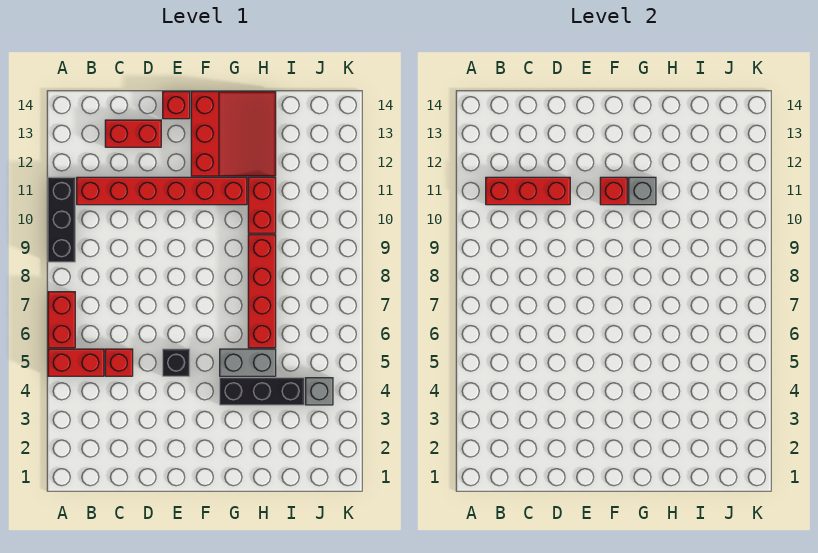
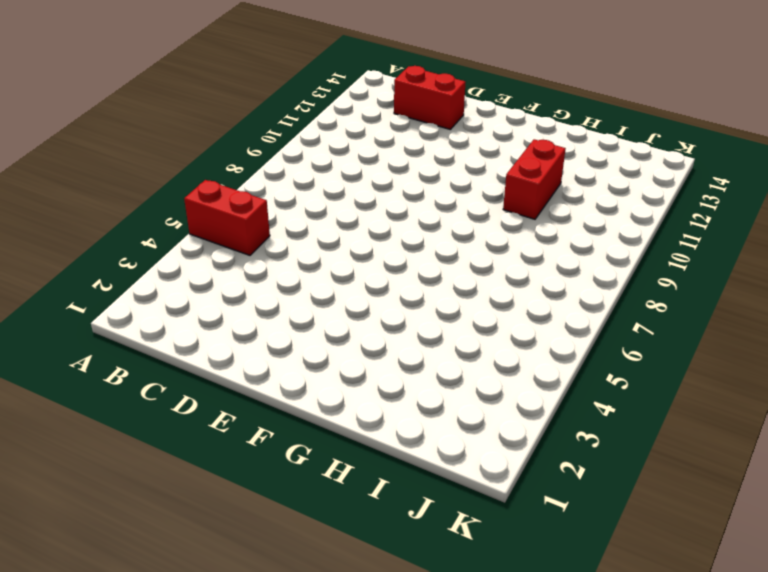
none -> red 1x2 brick [48,292,75,348]
none -> black 1x3 brick [48,177,75,262]
none -> red 1x6 brick [77,177,247,205]

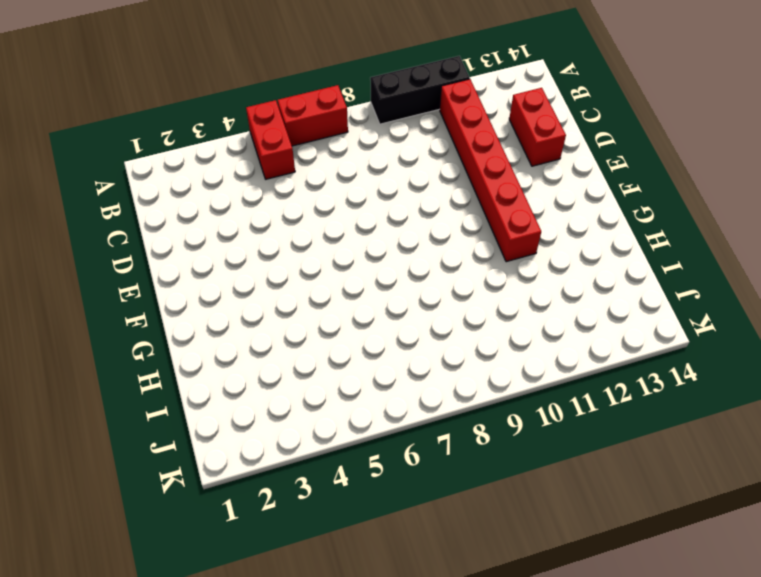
none -> red 1x1 brick [105,349,133,376]
none -> black 1x1 brick [163,349,190,376]
none -> red 1x1 brick [163,92,190,119]

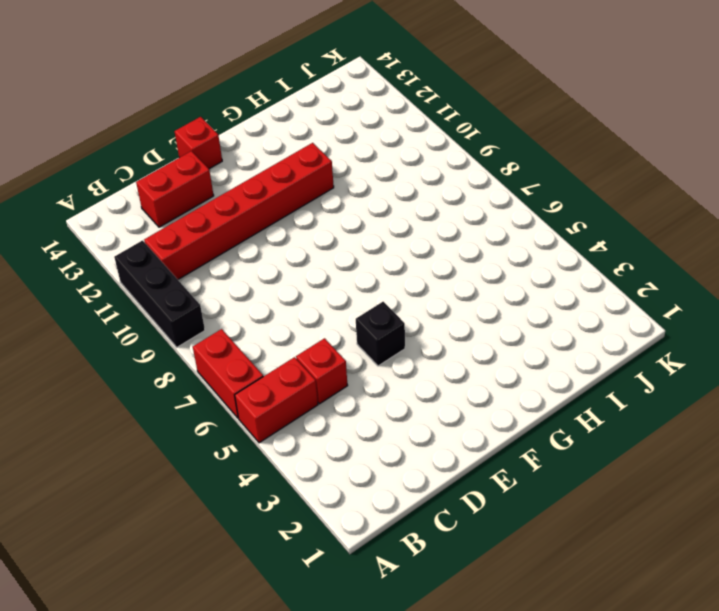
none -> red 3x3 slope [191,92,276,176]
none -> black 1x3 brick [220,378,304,405]
none -> grey 1x2 brick [220,349,276,376]

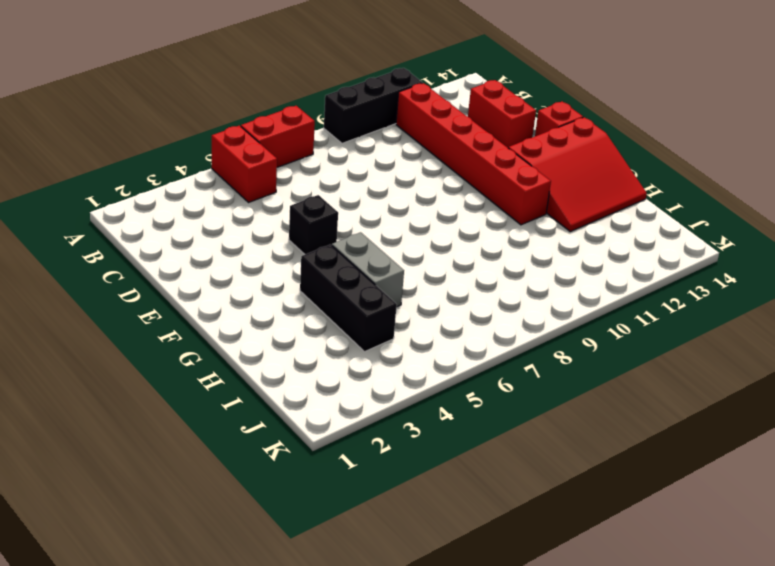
none -> red 1x1 brick [105,349,133,376]
none -> red 1x4 brick [248,235,276,348]
none -> red 1x2 brick [248,177,276,233]

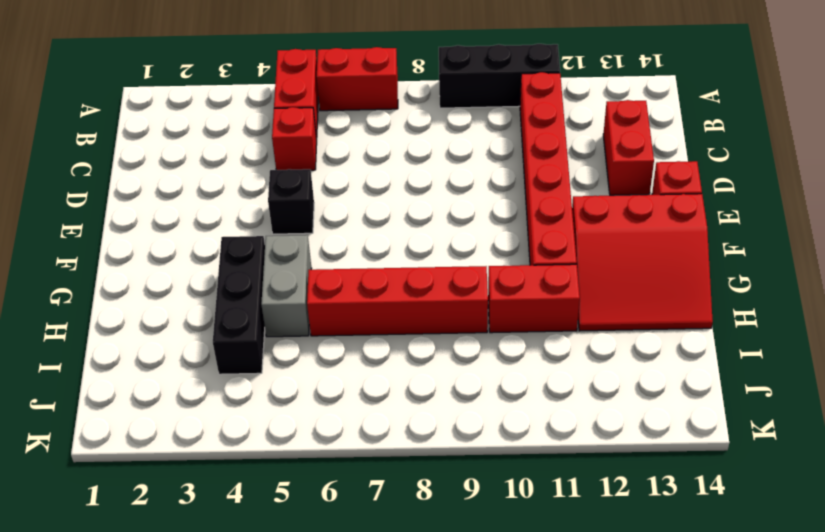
none -> grey 1x1 brick [306,378,333,405]
none -> red 1x3 brick [486,177,570,205]
none -> red 1x1 brick [600,177,627,205]

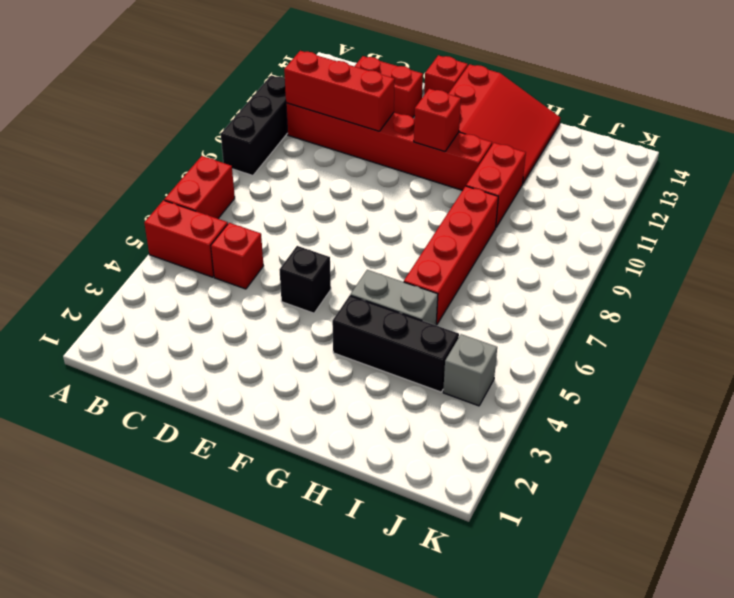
none -> grey 1x1 brick [629,177,656,205]

